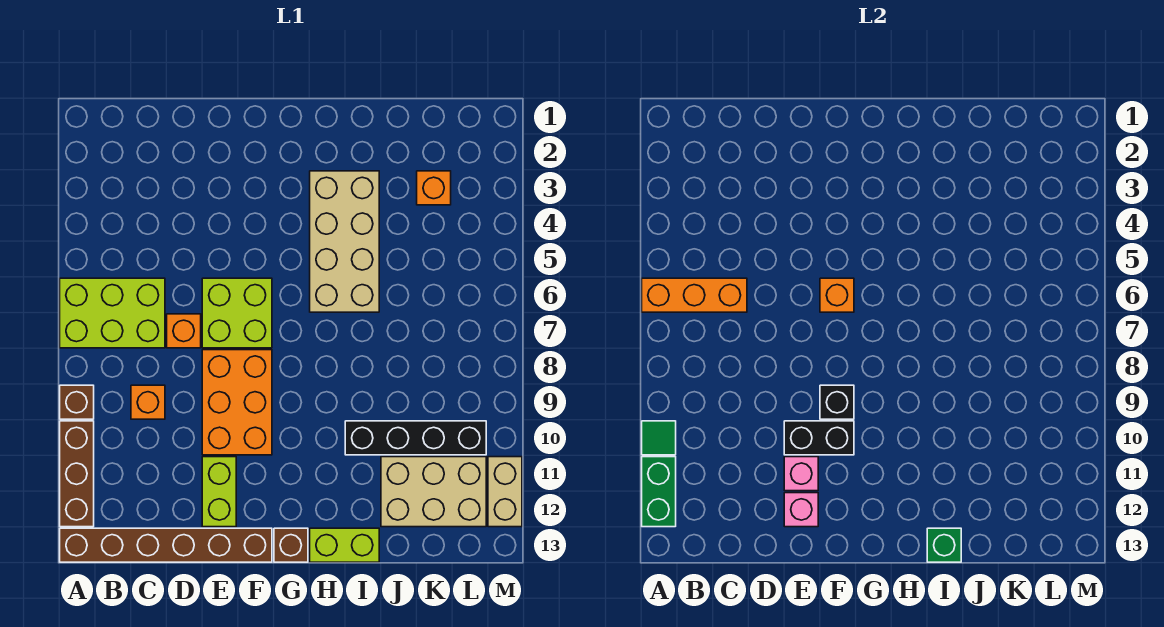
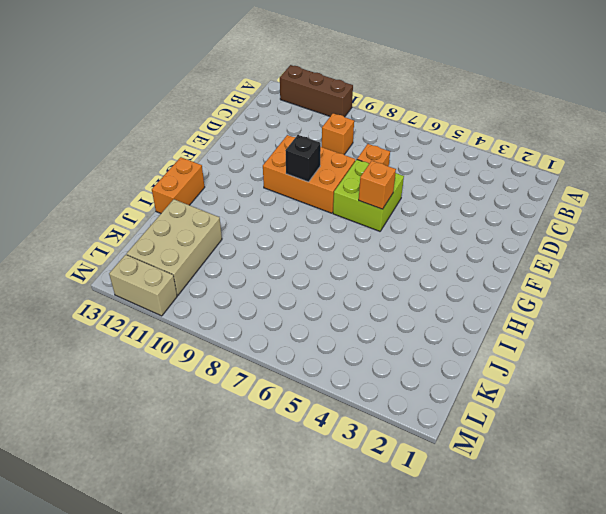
orange 1x2 brick [152,157,205,213] -> lime 1x2 brick [310,528,379,562]
none -> lime 2x3 brick [60,278,165,348]
none -> brown 1x1 brick [60,385,94,419]
none -> brown 1x6 brick [60,528,272,562]

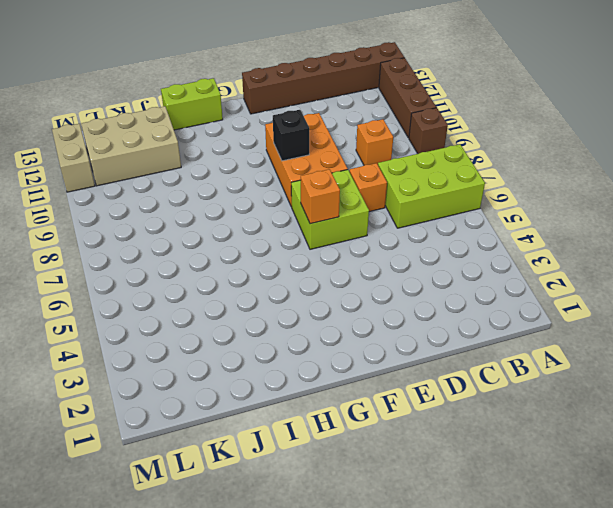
none -> lime 1x2 brick [202,457,236,527]
none -> brown 1x1 brick [274,528,308,562]
none -> tan 2x4 brick [310,171,379,312]

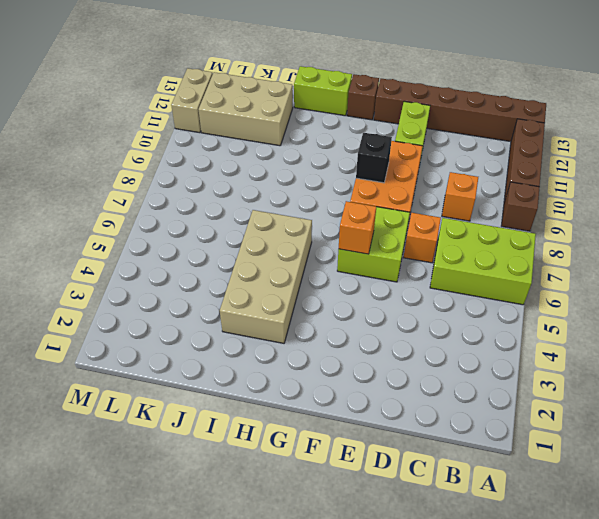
none -> black 1x4 brick [345,421,486,455]
none -> orange 1x1 brick [417,171,451,205]
none -> orange 1x3 brick [642,278,747,312]

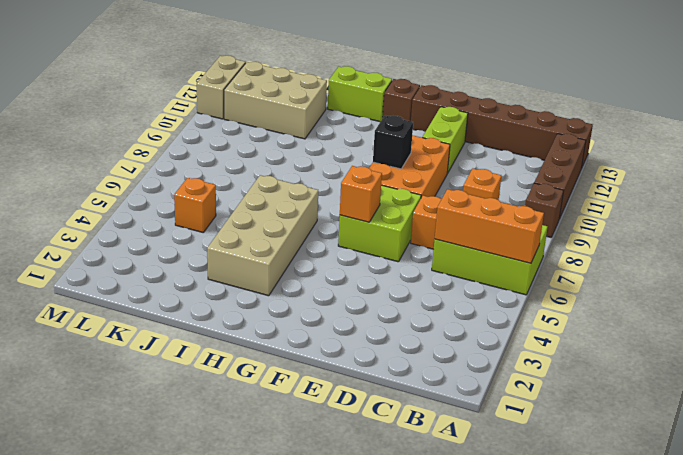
orange 1x1 brick [174,178,216,232] -> orange 1x1 brick moved to [417,171,451,205]
none -> black 1x4 brick [345,421,486,455]
none -> green 1x1 tile [642,421,676,455]
none -> green 1x2 brick [642,457,676,527]

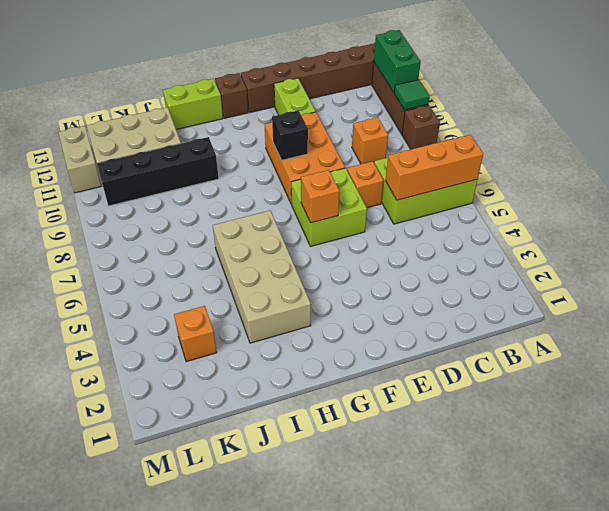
none -> black 1x2 brick [784,421,854,455]
none -> pink 1x1 brick [784,457,818,491]
none -> pink 1x1 brick [784,493,818,527]

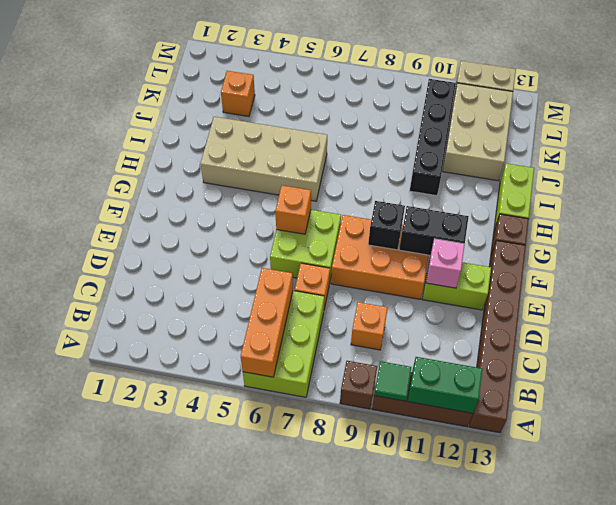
black 1x2 brick [399,206,469,255] -> black 1x2 brick turned to [784,421,854,455]
none -> pink 1x1 brick [784,493,818,527]
none -> green 1x1 brick [927,528,961,562]

